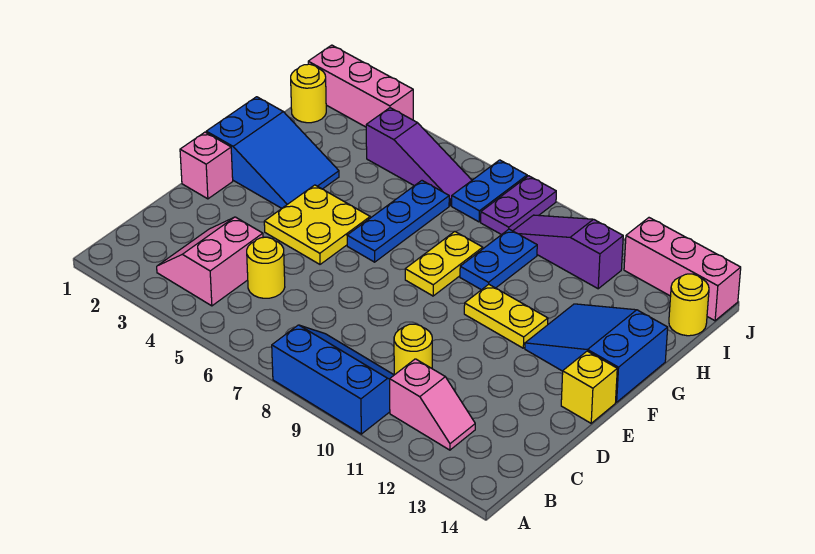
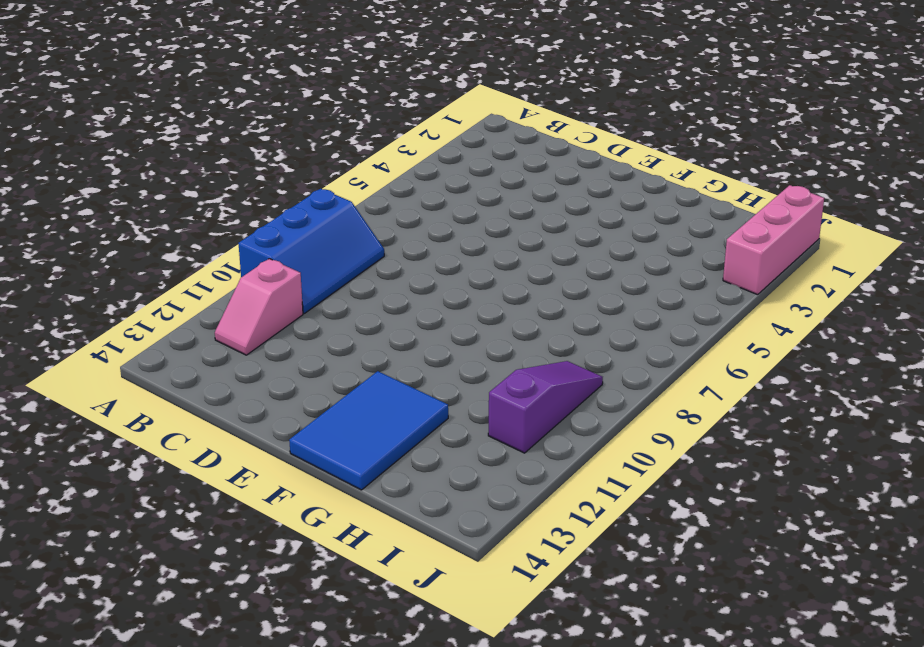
blue 2x3 tile [289,371,448,490] -> blue 2x3 slope [525,304,668,402]
none -> pink 2x2 slope [157,217,263,306]
none -> yellow 1x1 round brick [247,237,285,298]
none -> yellow 1x1 round brick [394,324,432,375]

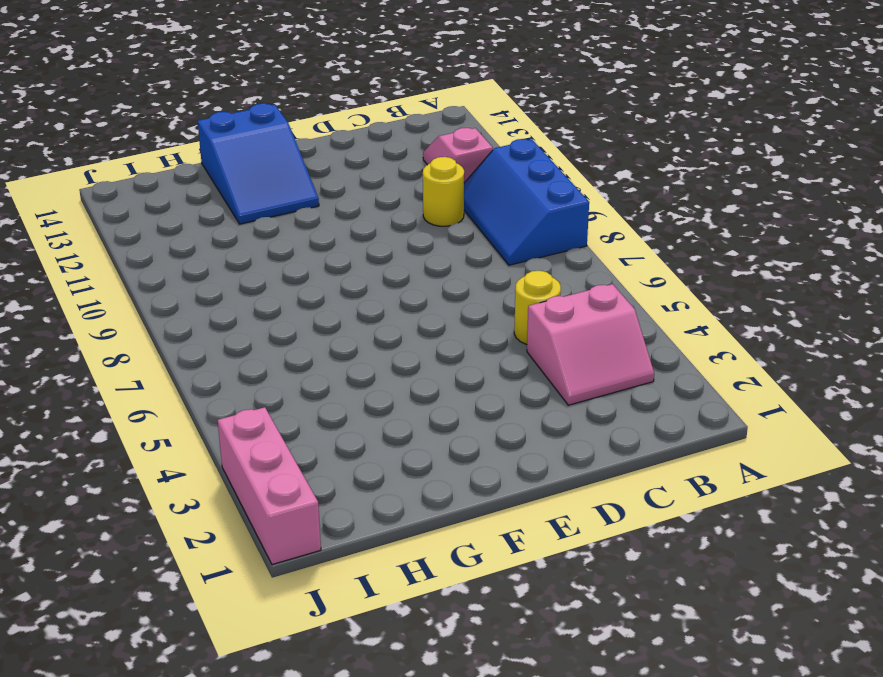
none -> pink 1x1 brick [180,132,233,199]
none -> yellow 2x2 plate [264,185,370,264]
none -> yellow 1x1 brick [561,351,617,423]

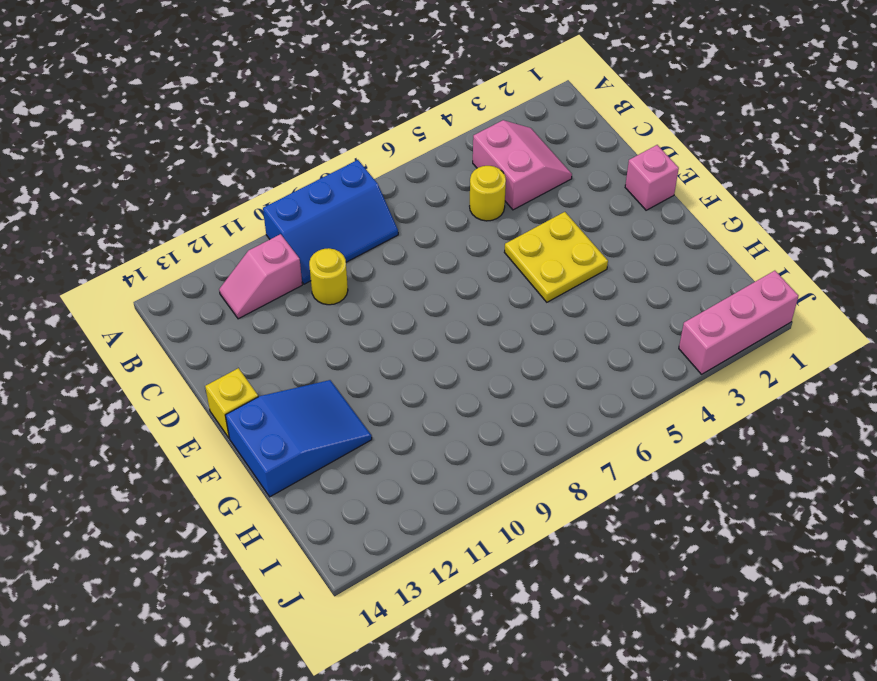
none -> blue 2x3 slope [206,97,339,208]
none -> blue 1x3 plate [347,181,449,262]
none -> yellow 1x2 plate [405,231,483,296]

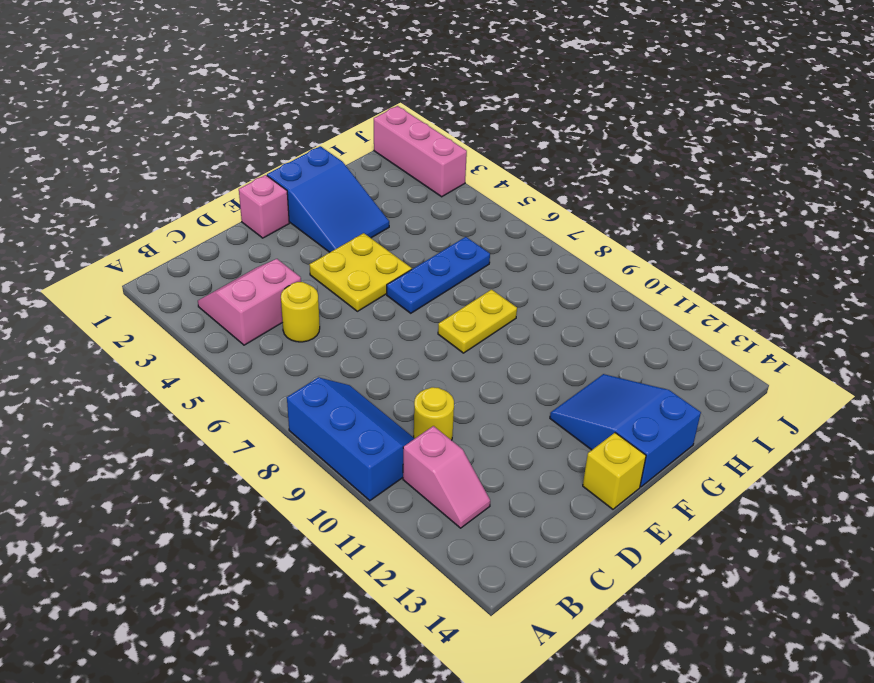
none -> yellow 1x2 plate [464,284,548,348]
none -> blue 1x2 plate [460,229,537,290]
none -> yellow 1x1 round brick [291,64,326,123]

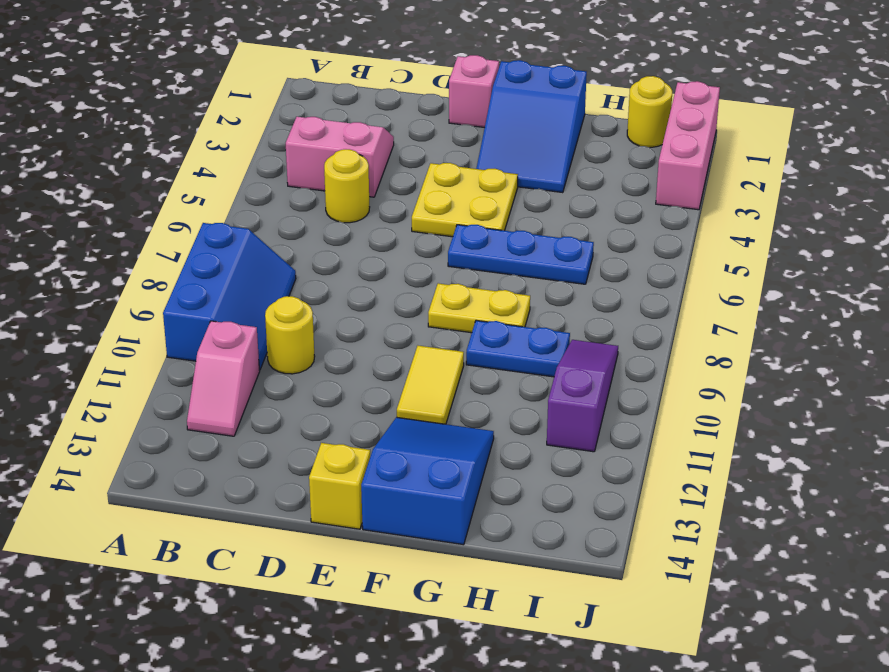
yellow 1x2 tile [397,346,464,424] -> yellow 1x2 plate [464,284,548,348]
none -> purple 1x3 slope [366,108,472,206]
none -> blue 1x2 plate [452,160,527,222]
none -> purple 1x2 plate [481,176,556,235]

